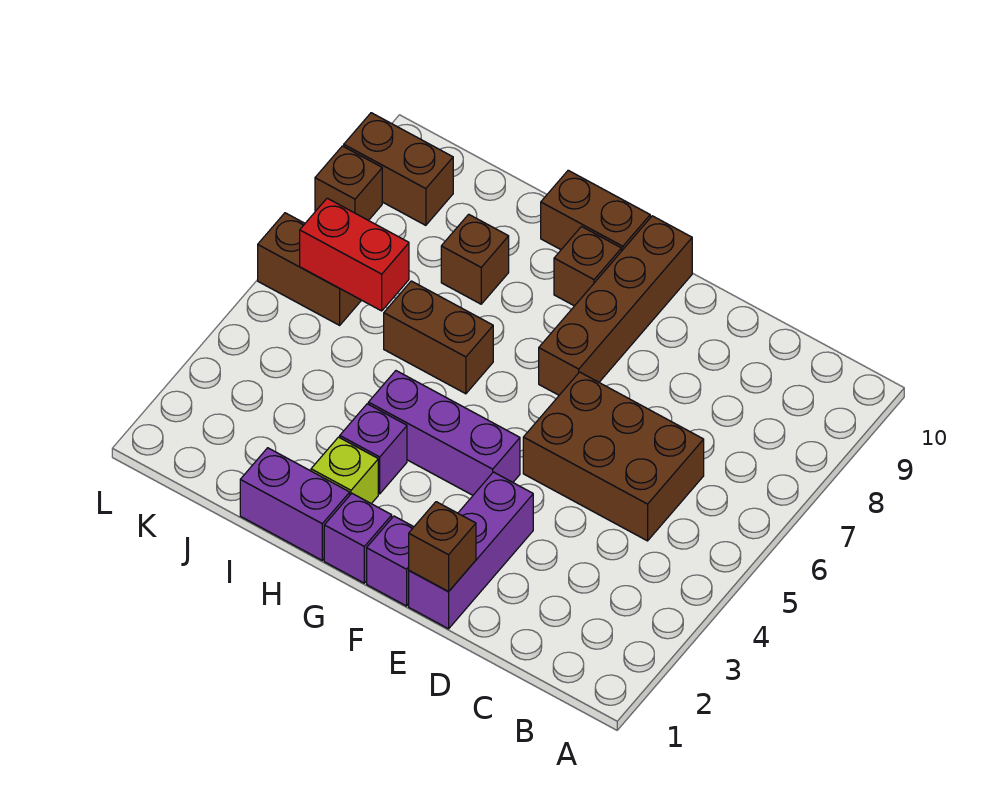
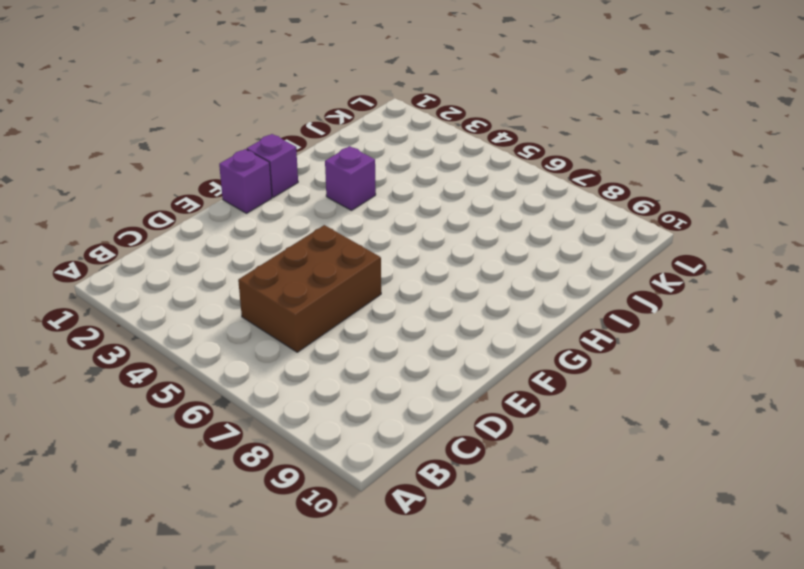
none -> purple 1x3 brick [409,472,533,629]
none -> purple 1x3 brick [368,371,520,495]
none -> brown 1x4 brick [539,216,692,395]

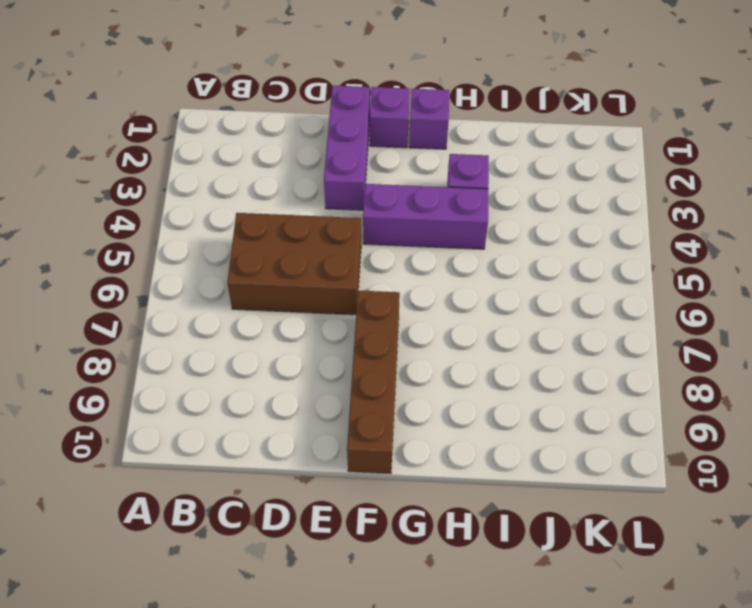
none -> brown 1x1 brick [554,227,621,306]
none -> brown 1x2 brick [541,170,650,251]
none -> purple 1x2 brick [240,448,350,560]

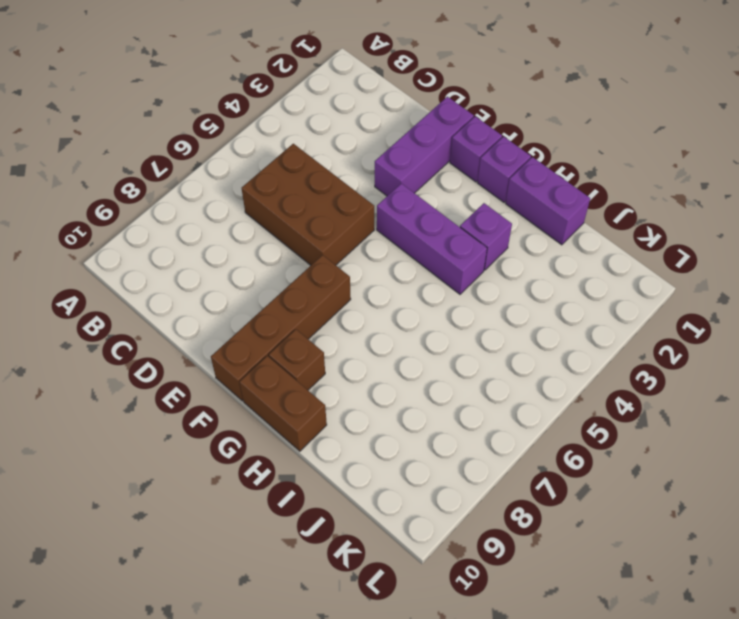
none -> lime 1x1 brick [311,437,378,504]
none -> brown 1x2 brick [384,281,493,394]
none -> brown 1x1 brick [441,214,509,304]

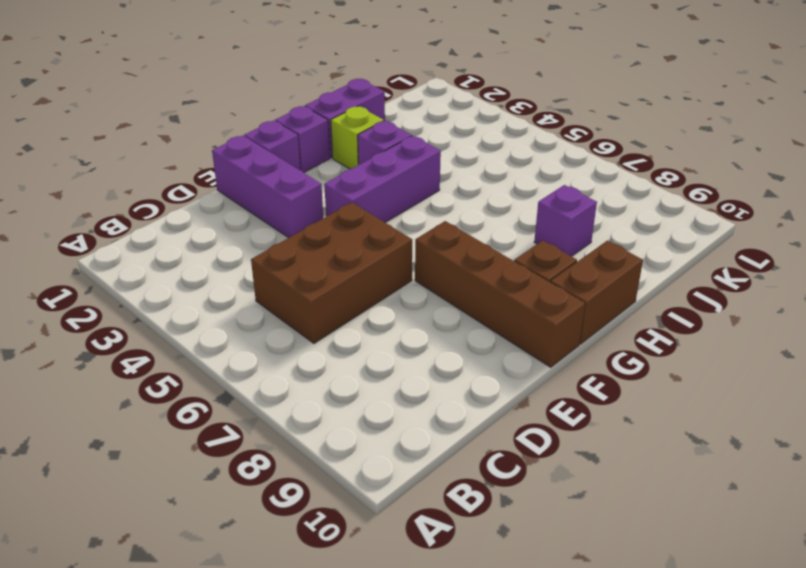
purple 1x1 brick [534,185,597,256] -> brown 1x1 brick [441,214,509,304]
none -> brown 1x2 brick [384,281,493,394]
none -> brown 1x2 brick [258,213,361,325]
none -> brown 1x2 brick [344,113,453,225]

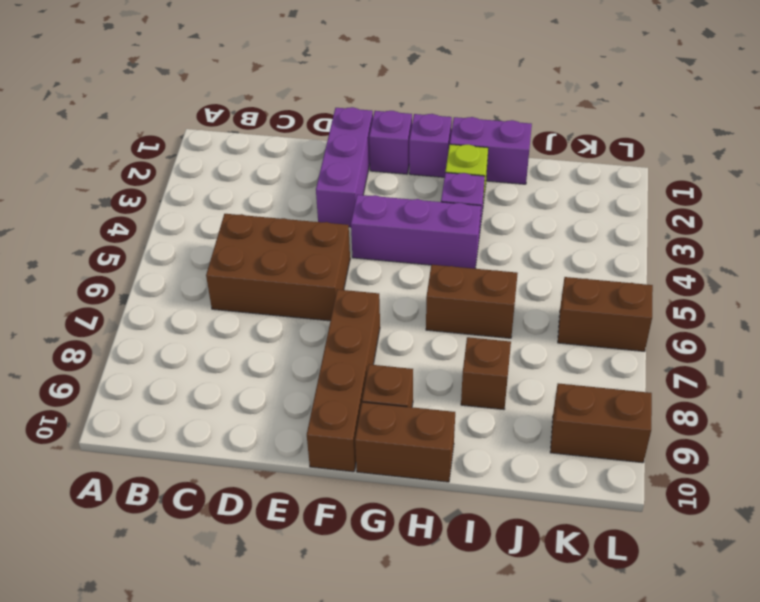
none -> brown 1x1 brick [315,146,382,221]
none -> brown 1x1 brick [409,502,476,591]
none -> red 1x2 brick [300,198,409,311]

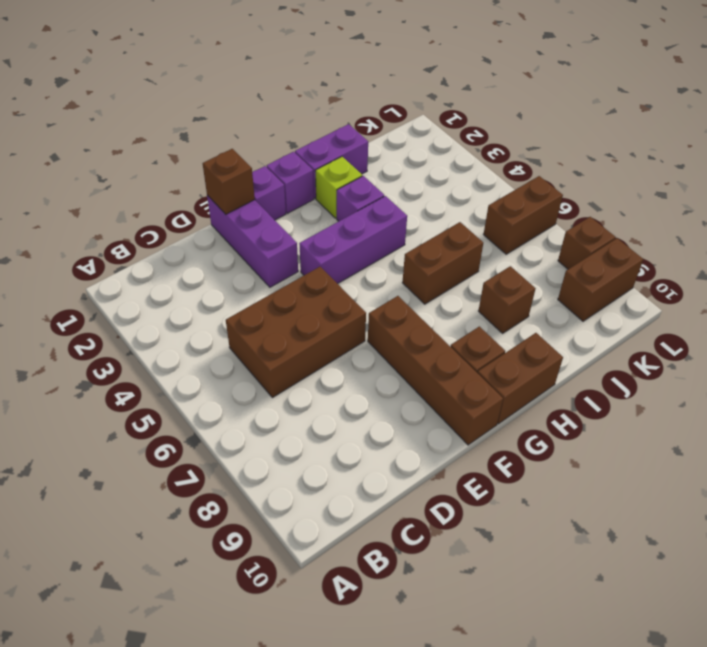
none -> red 1x2 brick [300,198,409,311]

